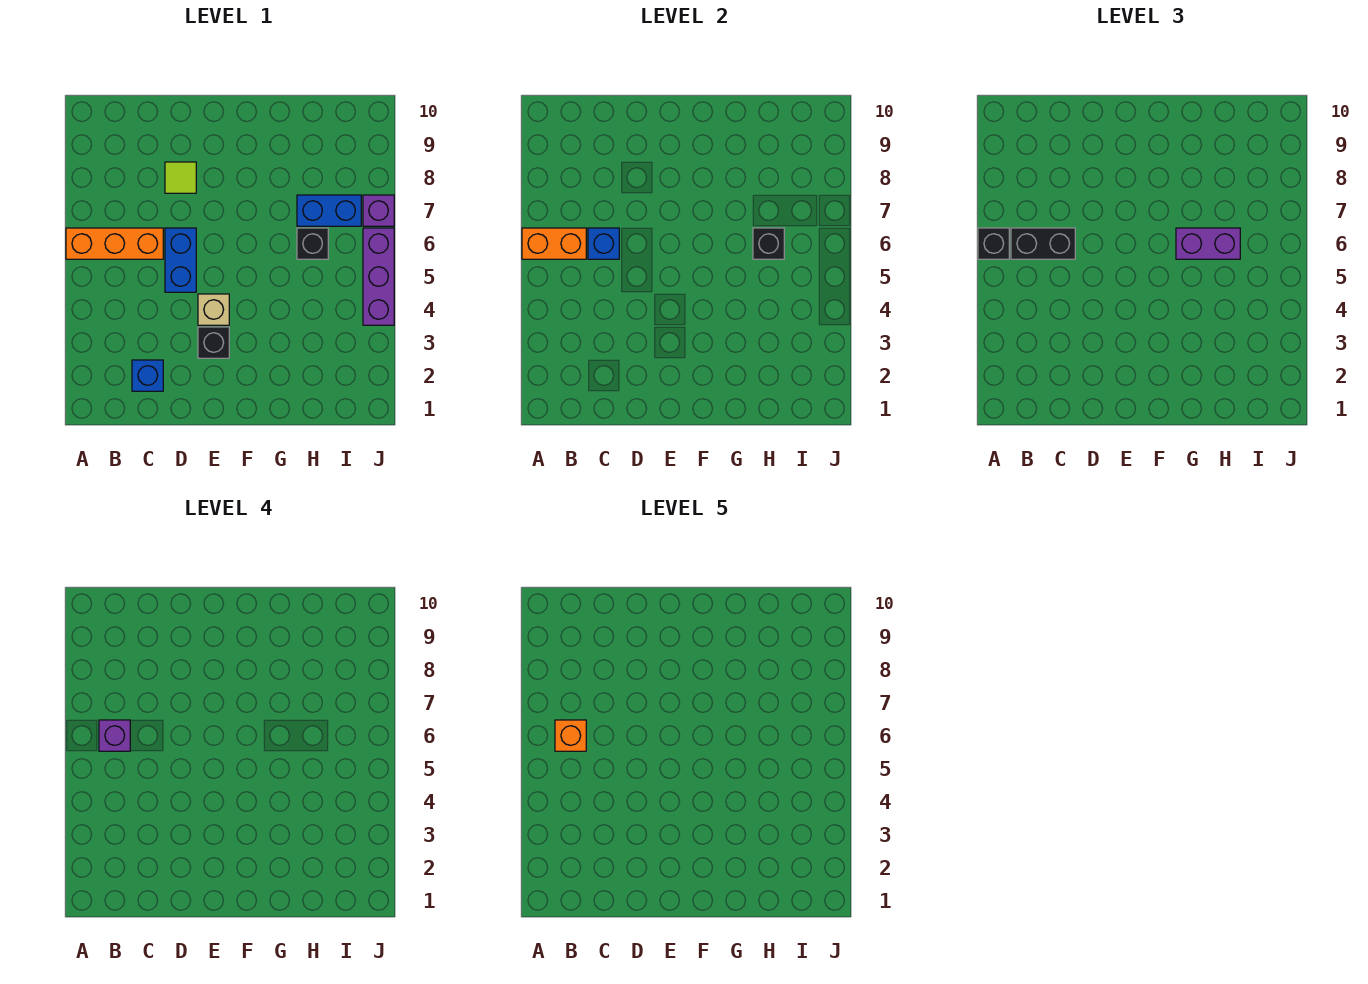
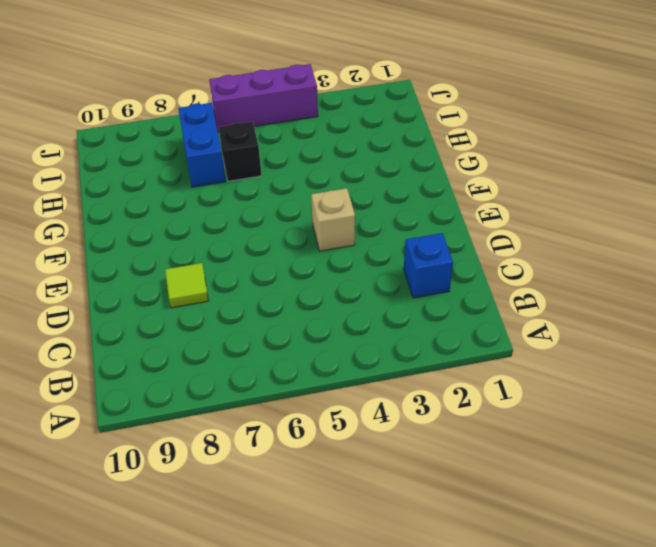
none -> orange 1x3 brick [66,228,163,259]
none -> blue 1x2 brick [165,228,196,292]
none -> black 1x1 brick [198,327,229,358]

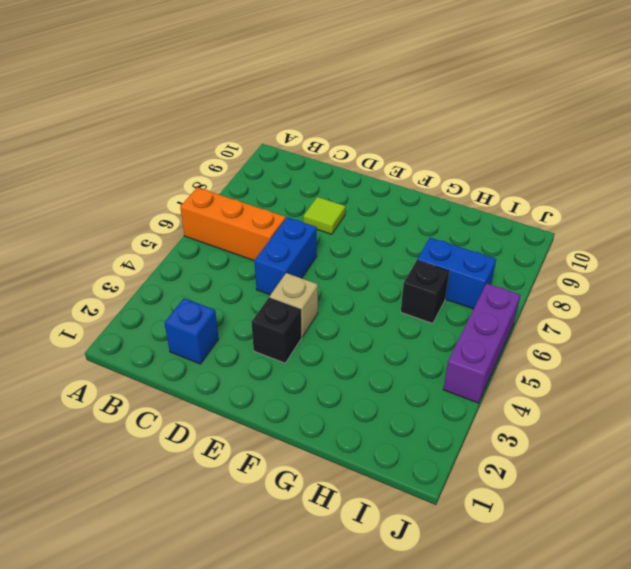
none -> purple 1x1 brick [363,195,394,226]
none -> orange 1x2 brick [522,228,586,259]
none -> blue 1x1 brick [588,228,619,259]

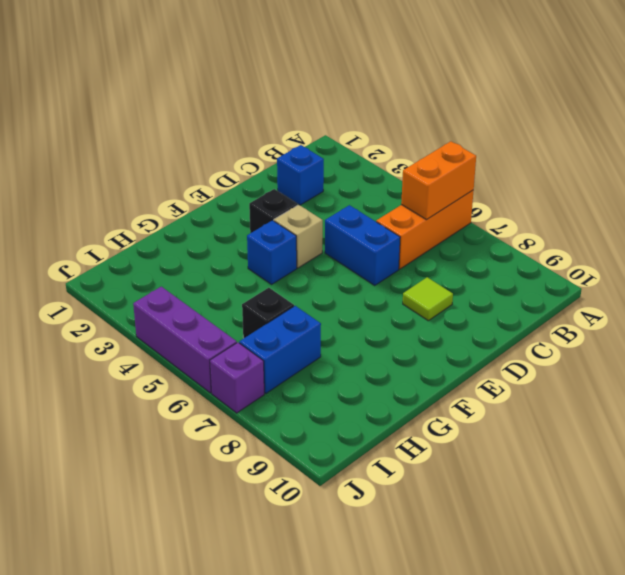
blue 1x1 brick [247,220,297,284] -> blue 1x1 brick moved to [588,228,619,259]
none -> black 1x1 brick [753,228,784,259]
none -> black 1x1 brick [978,228,1009,259]
none -> black 1x2 brick [1011,228,1075,259]

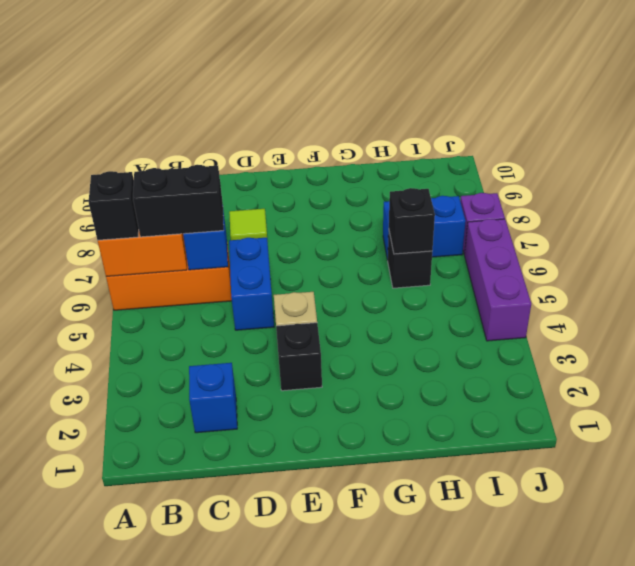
none -> purple 1x2 brick [1176,228,1240,259]
none -> purple 1x1 brick [99,720,130,751]
none -> orange 1x1 brick [555,720,586,751]

